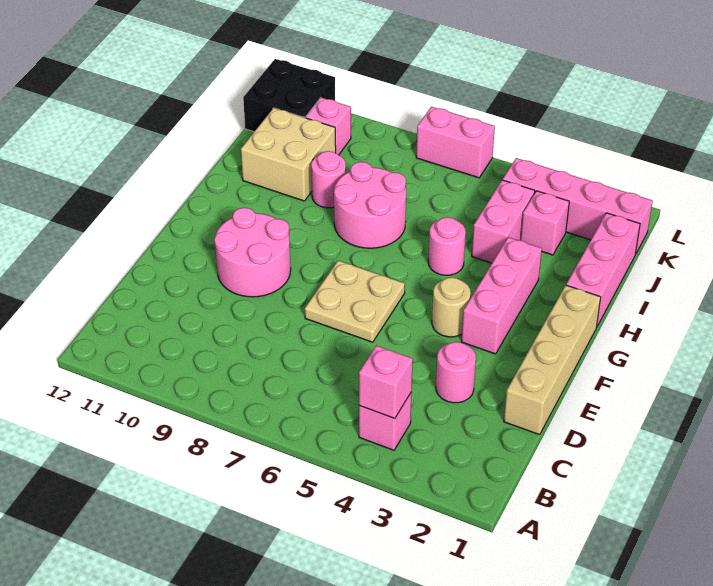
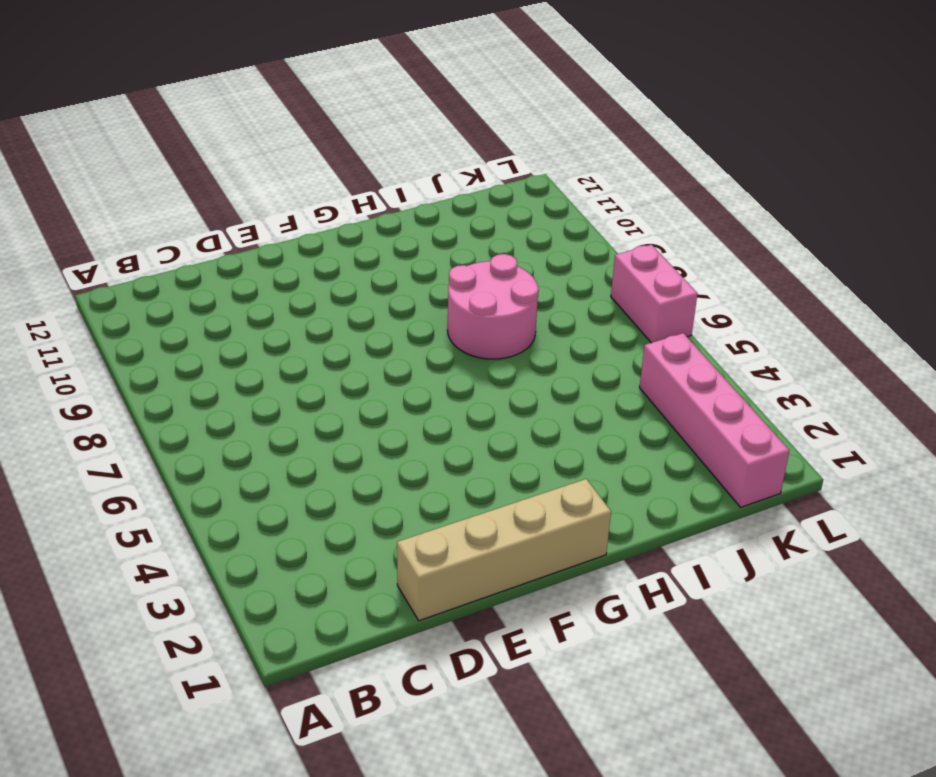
none -> pink 1x1 brick [359,392,412,450]
none -> pink 1x1 round brick [436,342,476,403]
none -> tan 2x2 plate [305,261,405,342]

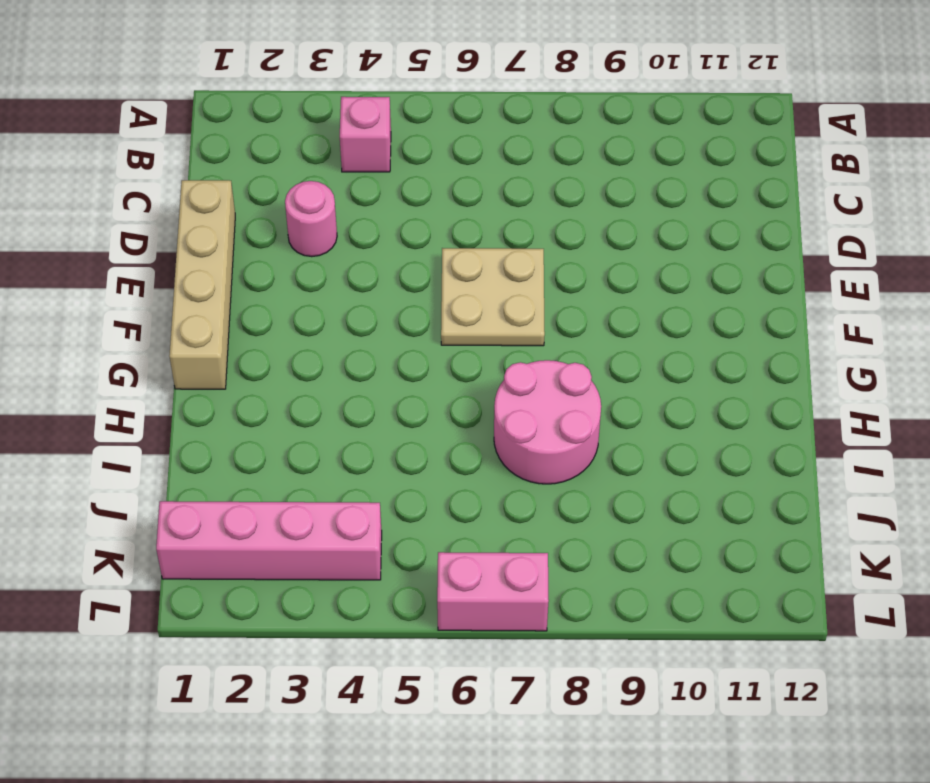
none -> pink 2x2 round brick [214,208,291,297]
none -> pink 1x3 brick [462,237,542,354]
none -> tan 1x1 round brick [432,277,471,337]

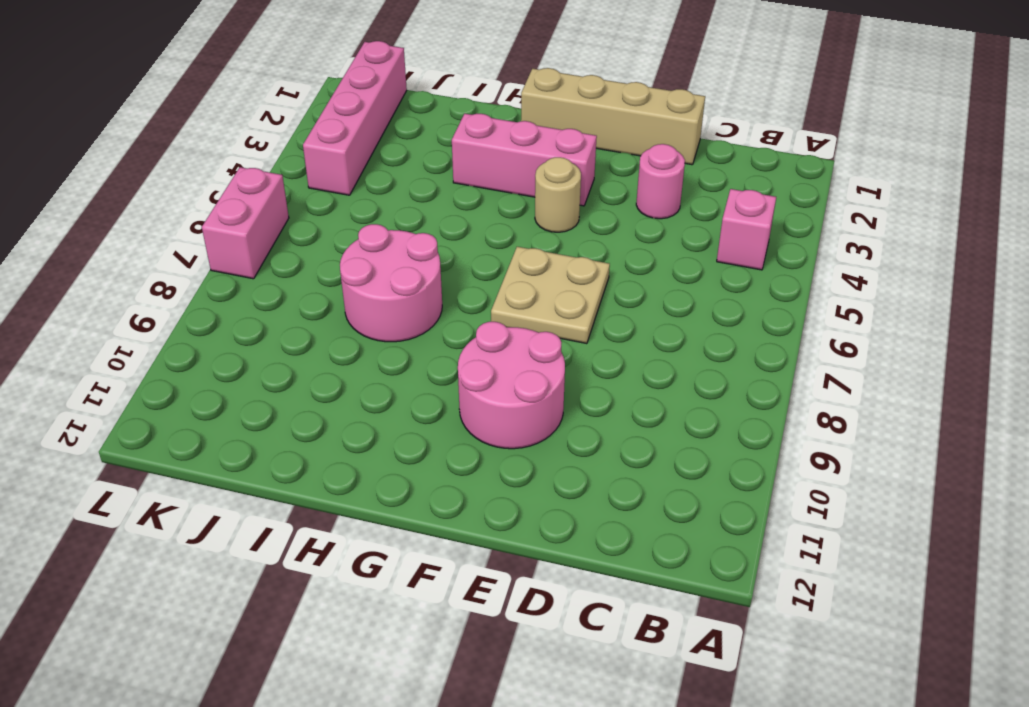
none -> pink 1x3 brick [566,213,640,326]
none -> pink 1x1 round brick [428,217,466,275]
none -> pink 1x2 brick [472,180,535,263]

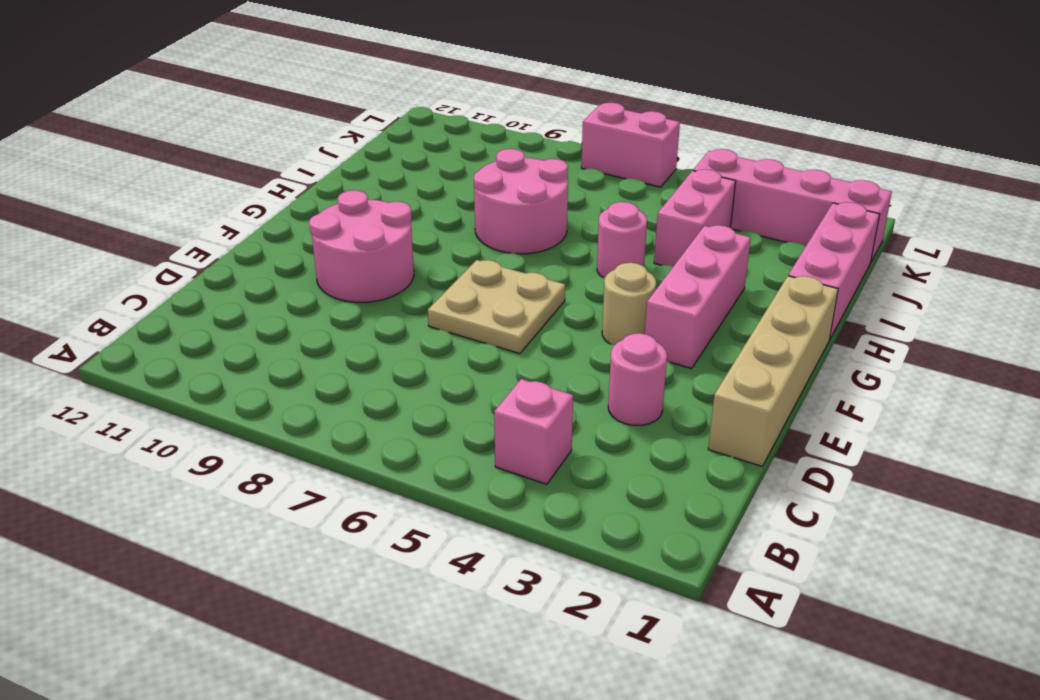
none -> pink 1x1 round brick [311,151,346,208]
none -> tan 2x2 brick [241,108,336,201]
none -> pink 1x1 brick [521,191,569,255]

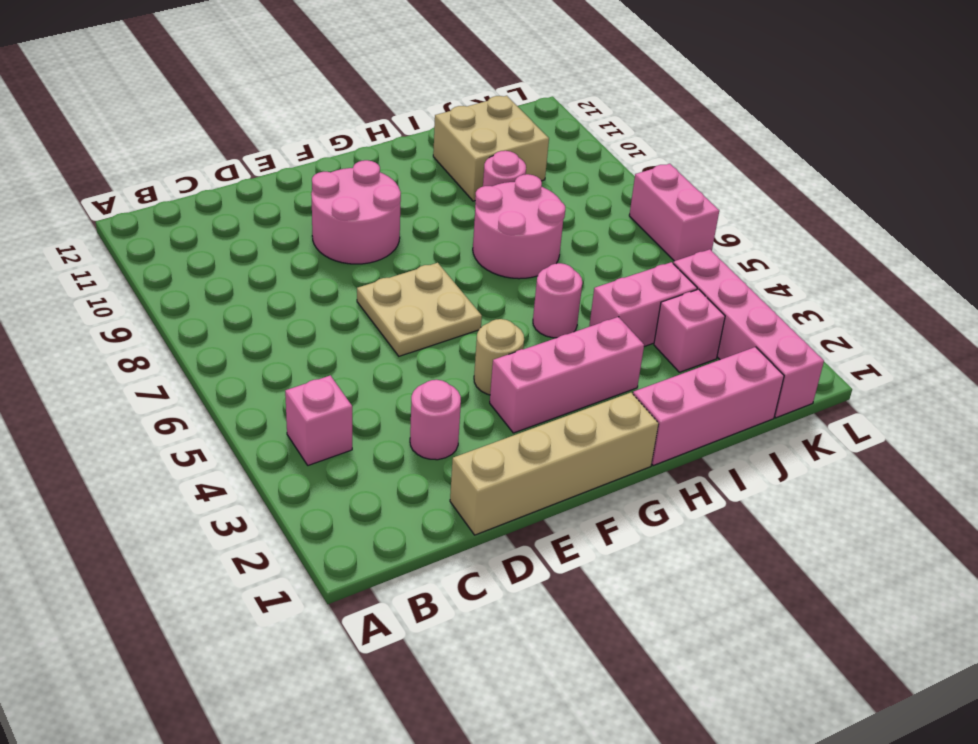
none -> pink 1x1 brick [306,98,351,155]
none -> black 2x2 brick [243,59,335,132]
none -> pink 1x1 brick [359,346,413,419]

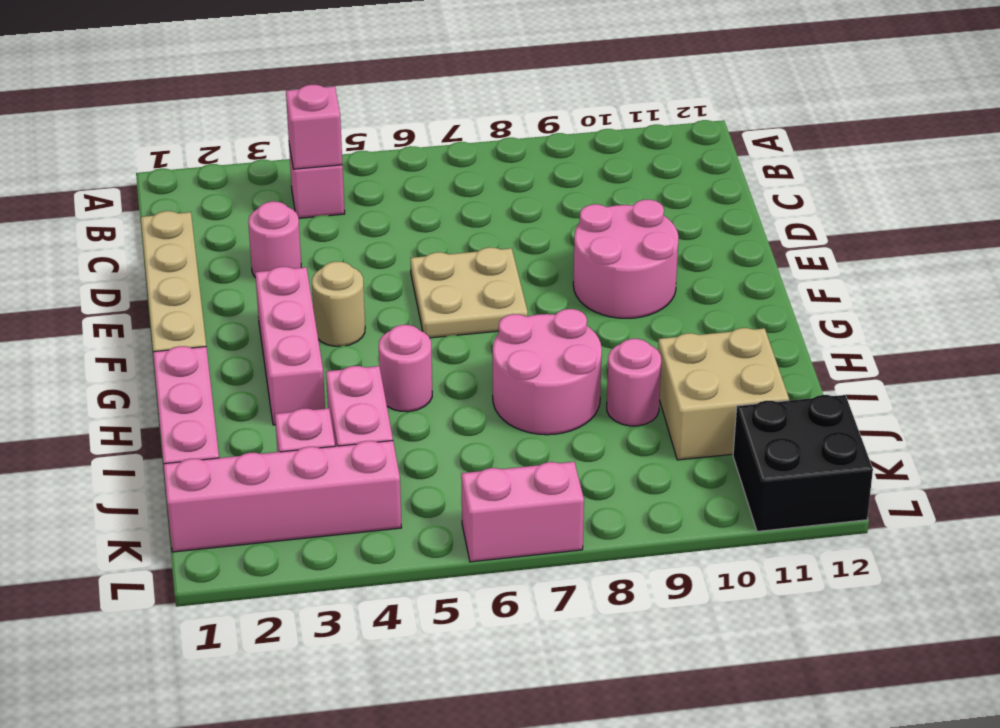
none -> pink 1x1 brick [306,98,351,155]

